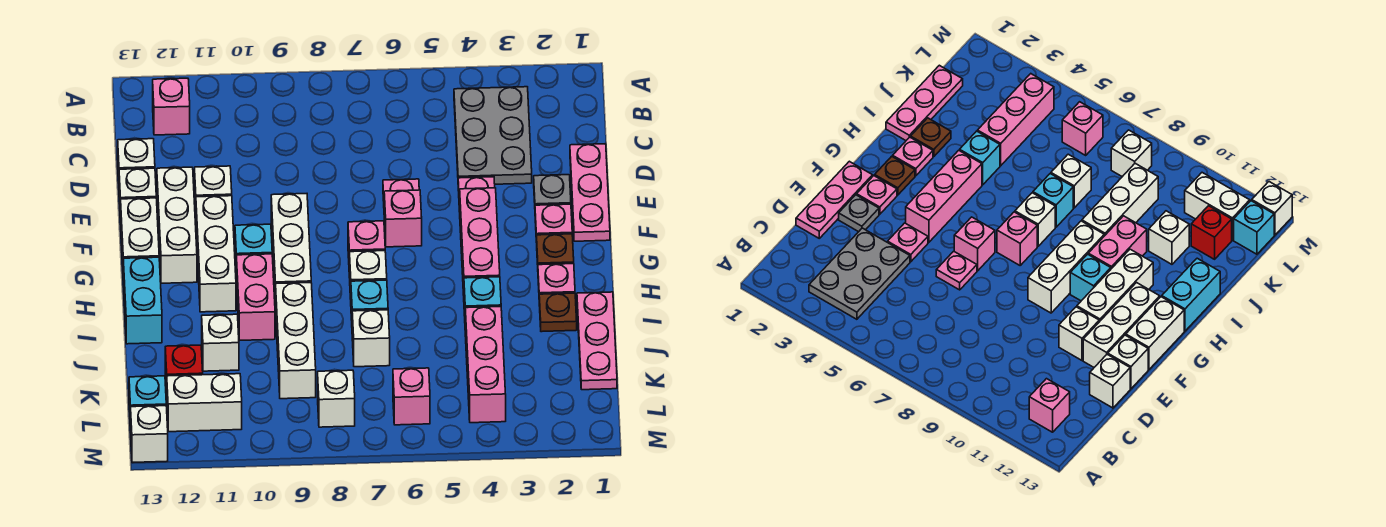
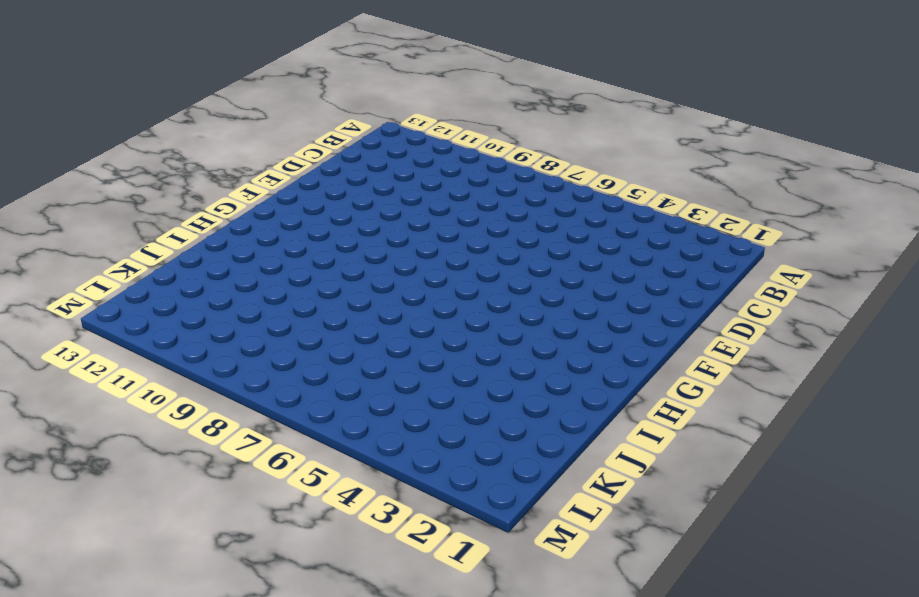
none -> grey 2x3 plate [454,87,532,184]
none -> pink 1x1 brick [153,78,190,135]
none -> pink 1x3 plate [570,144,610,241]
none -> white 1x1 brick [118,139,155,183]

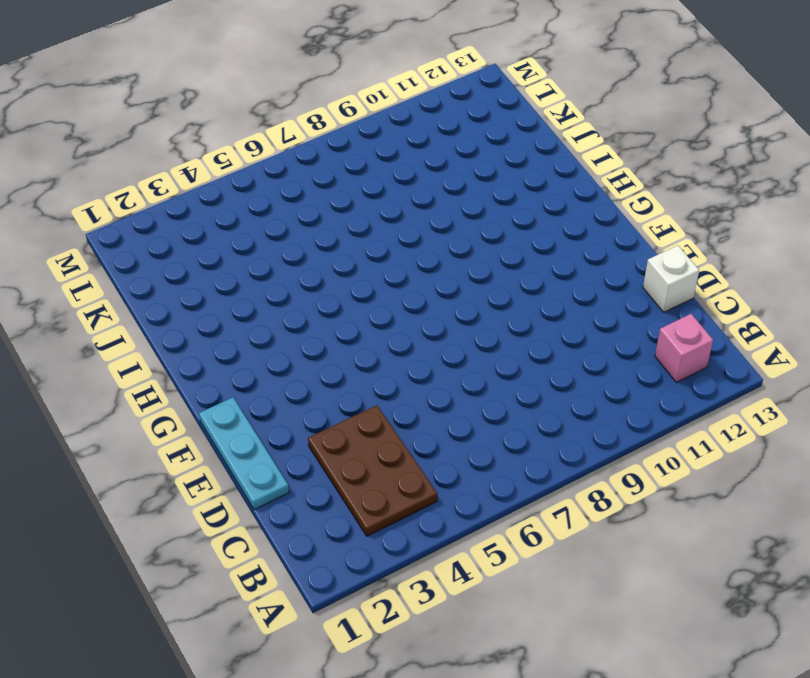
brown 2x3 plate [308,405,437,536] -> grey 2x3 plate [454,87,532,184]
cyan 1x3 plate [199,397,289,510] -> pink 1x3 plate [570,144,610,241]
none -> grey 1x1 plate [534,175,571,205]
none -> pink 1x1 plate [458,177,495,212]
none -> pink 1x1 plate [383,179,419,201]
none -> white 1x1 brick [195,166,232,215]

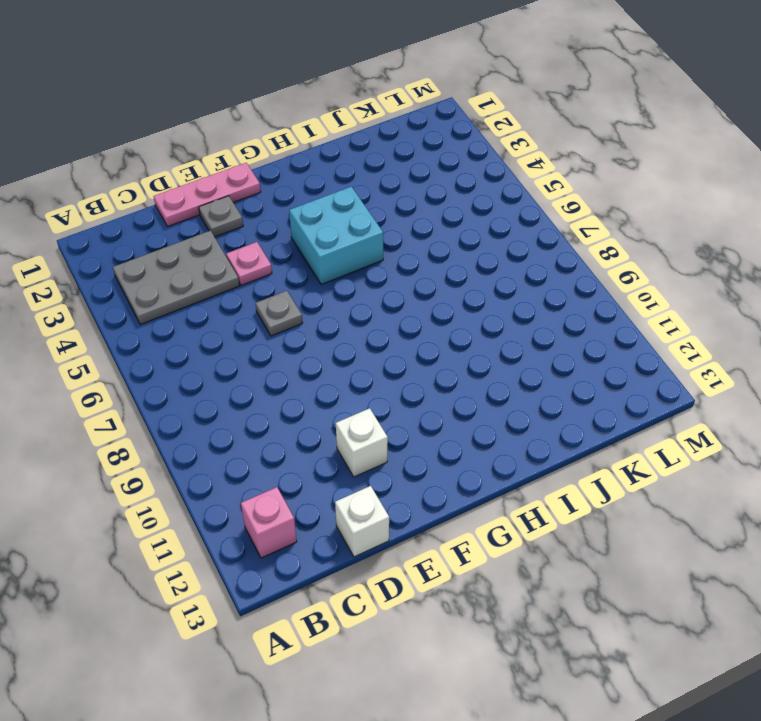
grey 1x1 plate [255,291,303,336] -> pink 1x1 plate [383,179,419,201]
cyan 2x2 brick [289,187,383,285] -> pink 1x3 brick [460,188,500,295]
none -> white 1x3 brick [157,167,197,283]
none -> white 1x1 brick [119,168,156,224]
none -> pink 1x1 plate [535,204,572,242]
none -> pink 1x1 brick [384,190,422,247]

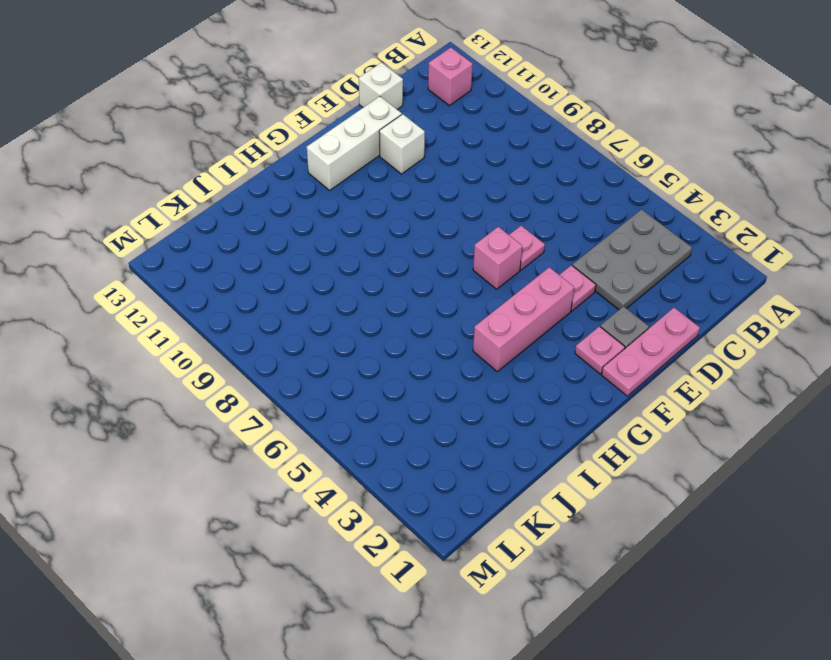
none -> white 1x1 brick [119,168,156,224]
none -> white 1x3 brick [271,194,311,309]
none -> white 1x3 brick [196,196,236,312]
none -> white 1x2 brick [121,198,159,266]

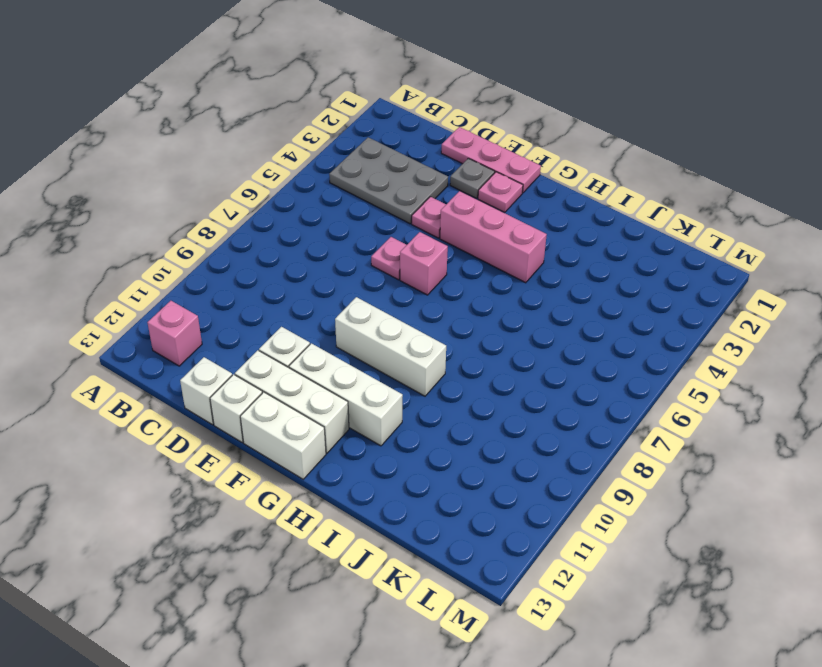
none -> brown 1x1 plate [537,234,574,265]
none -> pink 1x1 brick [348,221,385,278]
none -> cyan 1x1 brick [235,224,272,262]
none -> pink 1x1 plate [538,264,575,294]

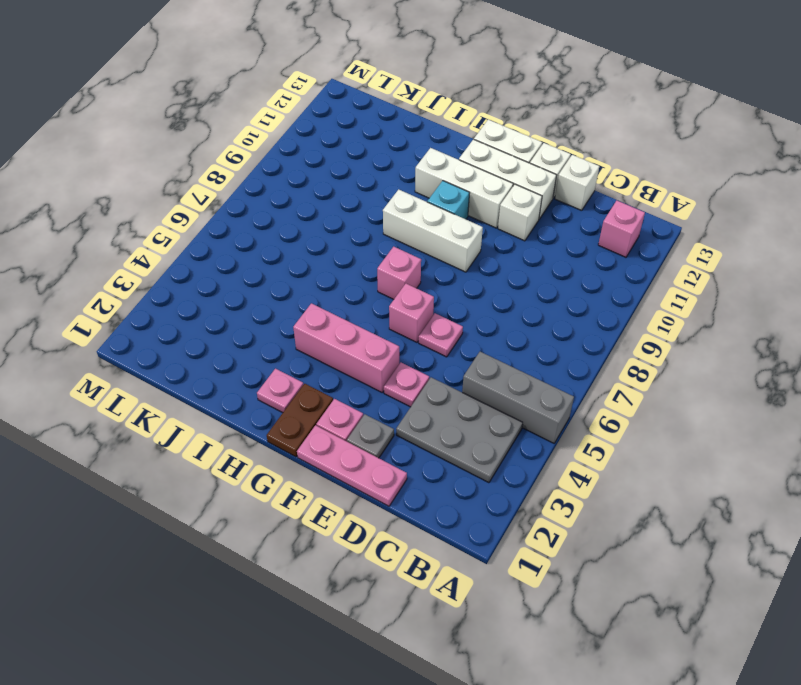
grey 1x3 brick [462,351,574,443] -> none
brown 1x2 plate [267,384,333,457] -> brown 1x1 plate [537,234,574,265]
none -> white 1x1 brick [350,251,387,299]
none -> pink 1x2 brick [236,254,275,340]
none -> cyan 1x2 brick [123,257,162,344]
none -> pink 1x3 plate [577,292,617,390]

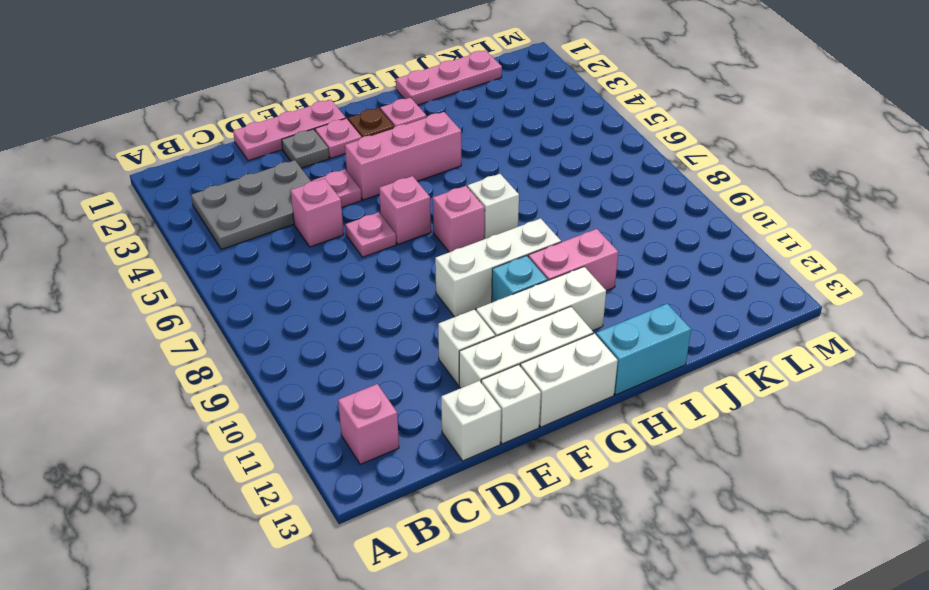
pink 1x1 brick [291,178,344,247] -> pink 1x1 brick moved to [393,368,430,425]
none -> brown 1x1 plate [539,293,577,332]
none -> cyan 1x1 brick [464,277,501,316]
none -> cyan 1x1 brick [351,280,388,320]
none -> white 1x3 brick [276,282,316,399]

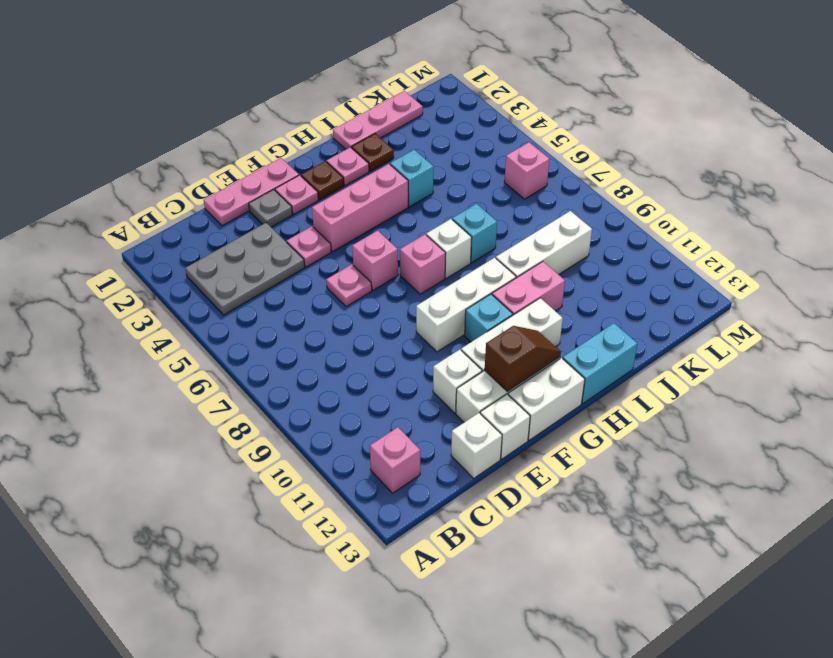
brown 1x2 slope [485,326,561,392] -> none
none -> pink 1x3 brick [465,307,506,423]
none -> white 1x1 brick [352,310,390,367]
none -> white 1x1 brick [202,314,239,371]
none -> red 1x1 brick [165,345,203,396]

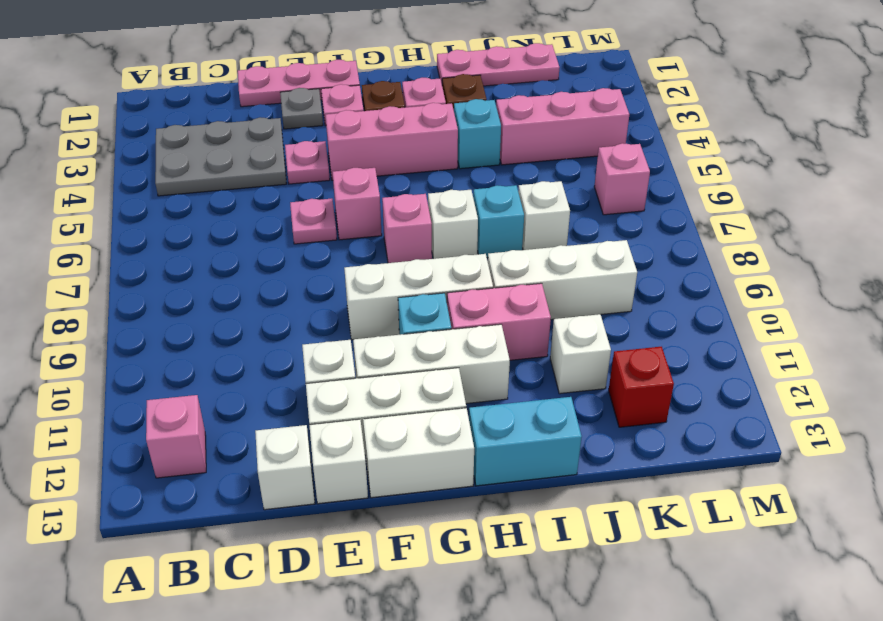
none -> white 1x1 brick [318,370,355,427]
none -> white 1x2 brick [167,374,242,432]
none -> cyan 1x1 brick [129,376,166,433]
none -> white 1x1 brick [131,406,168,463]

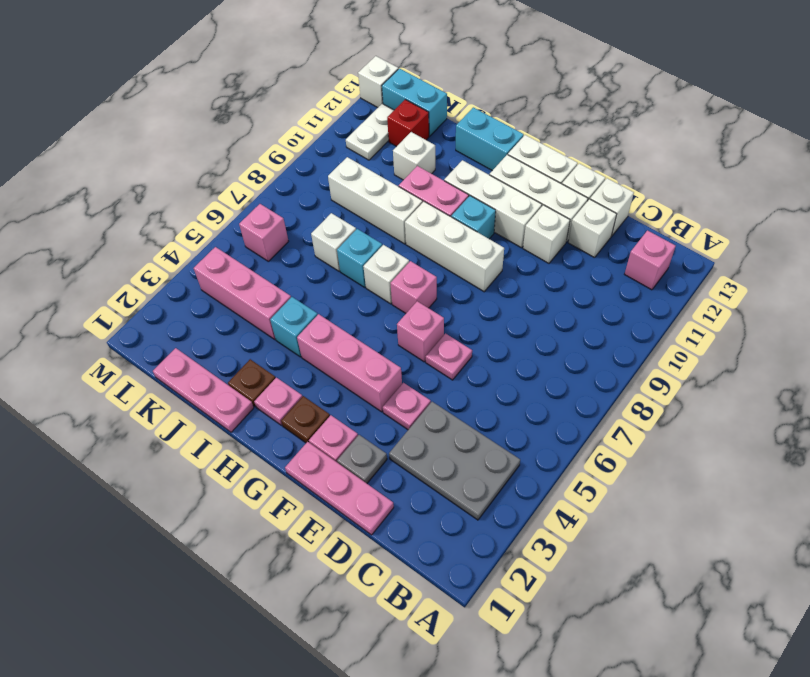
white 1x1 brick [568,199,617,258] -> white 1x1 brick moved to [318,370,355,427]
cyan 1x2 brick [382,69,447,136] -> cyan 1x1 brick [129,376,166,433]
white 1x2 plate [346,104,394,160] -> white 1x2 brick [167,374,242,432]

